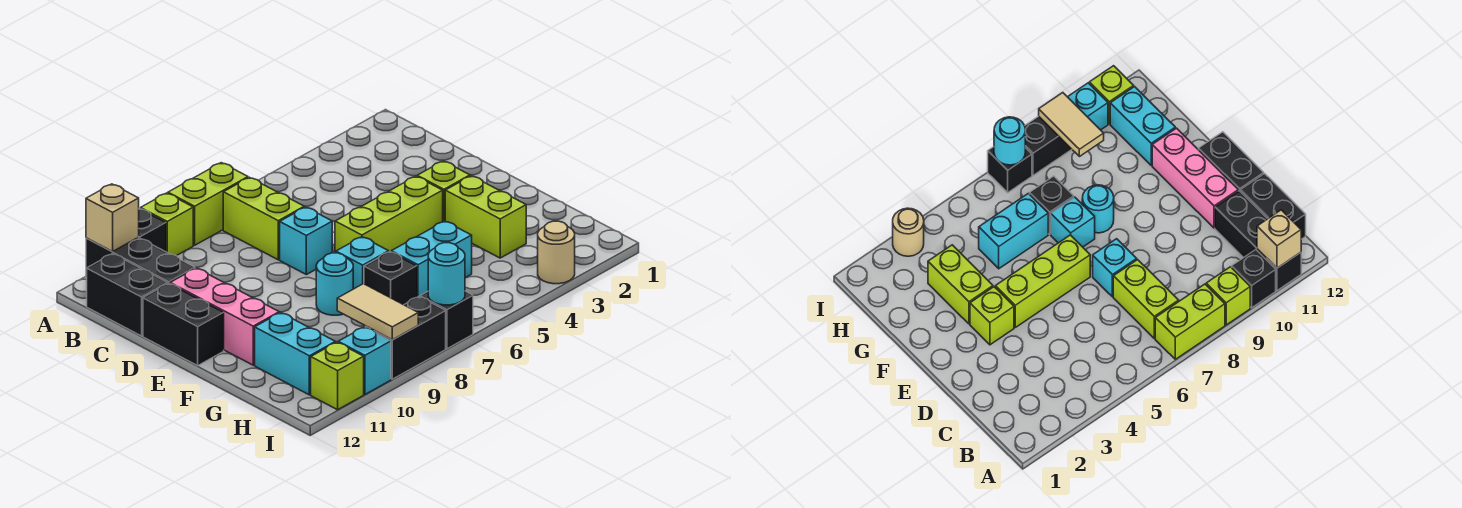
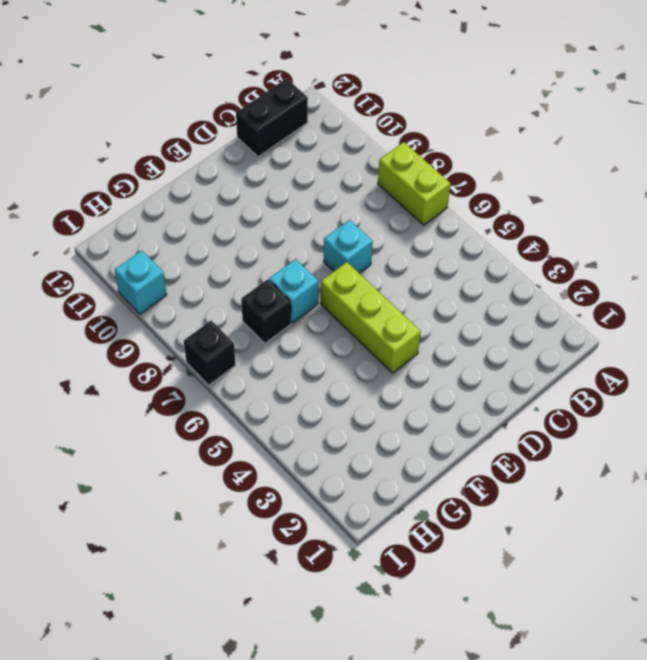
none -> lime 1x1 brick [141,193,193,256]
none -> black 1x1 brick [139,208,166,252]
none -> black 1x3 brick [86,237,195,284]

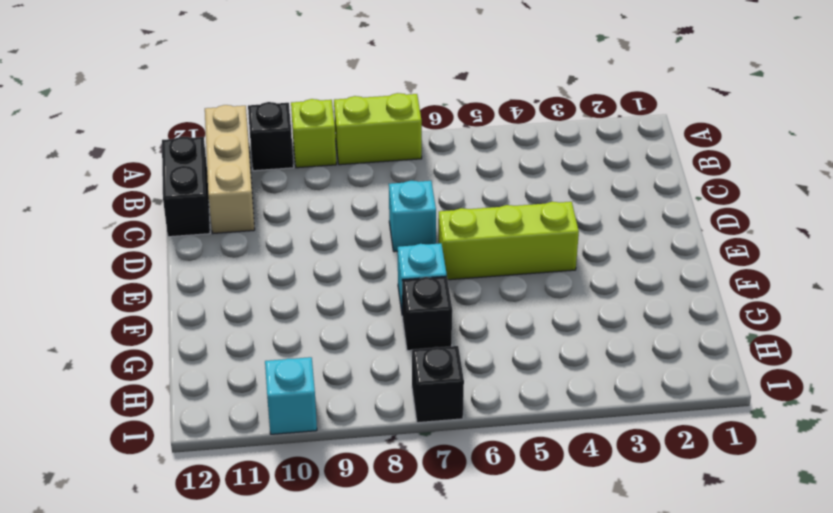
tan 1x3 brick [205,105,255,233] -> black 1x3 brick [86,237,195,284]
none -> lime 1x2 brick [223,177,304,260]
none -> pink 1x3 brick [170,268,279,365]
none -> black 1x2 brick [143,283,224,366]

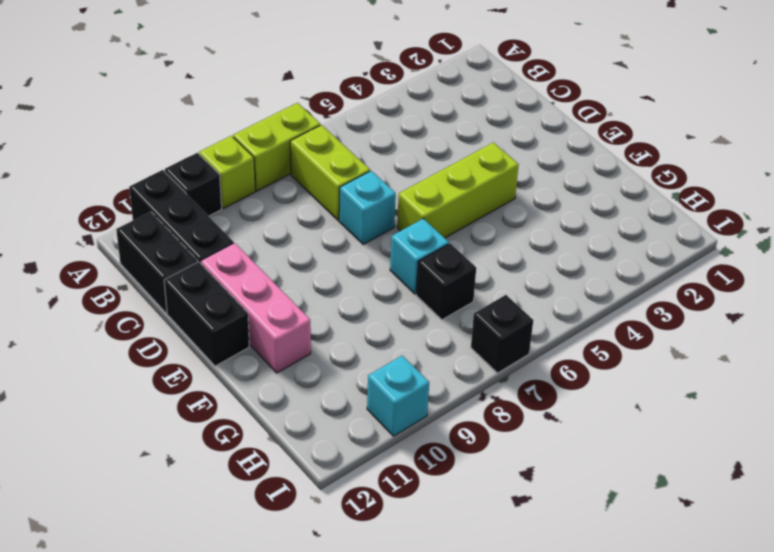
none -> lime 1x1 brick [417,161,470,222]
none -> lime 1x2 brick [445,176,526,258]
none -> cyan 1x1 round brick [316,253,353,315]

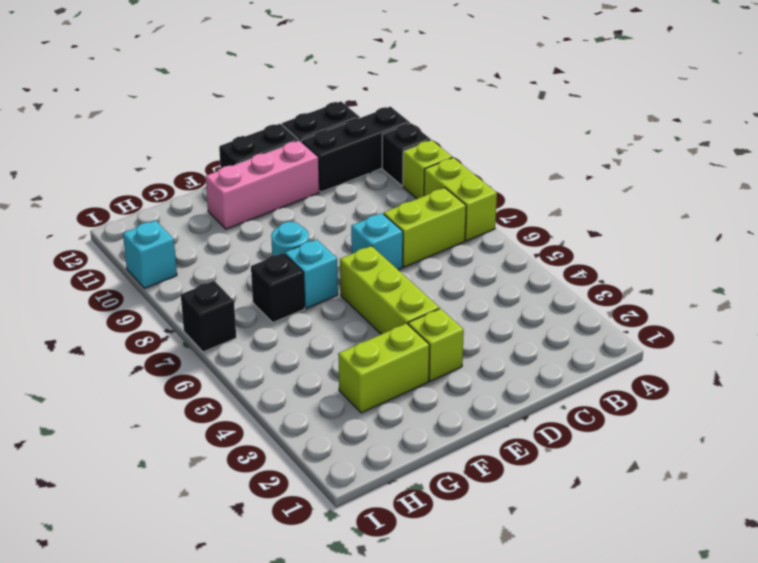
none -> cyan 1x2 brick [391,221,472,297]
none -> cyan 1x2 brick [255,313,336,395]
none -> tan 1x1 round brick [538,221,575,284]

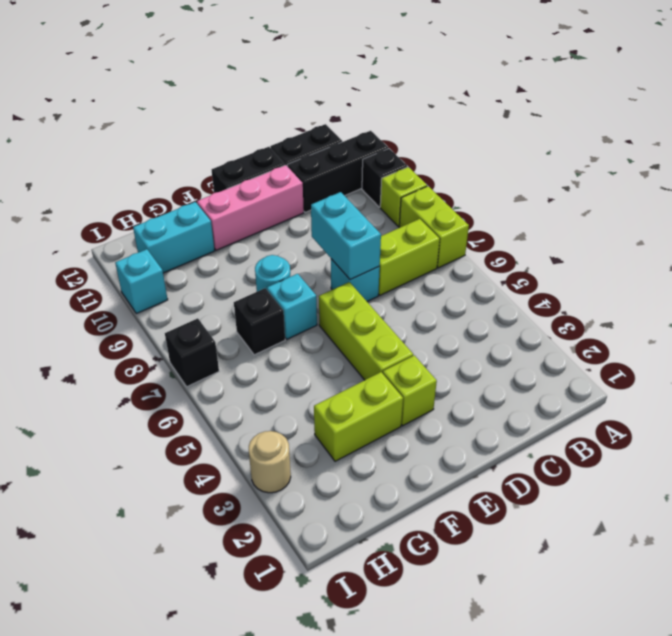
cyan 1x2 brick [311,192,381,280] -> cyan 1x2 brick moved to [391,221,472,297]
none -> black 1x2 brick [366,297,446,379]
none -> lime 1x1 brick [311,342,364,410]
none -> tan 1x1 brick [86,184,139,251]

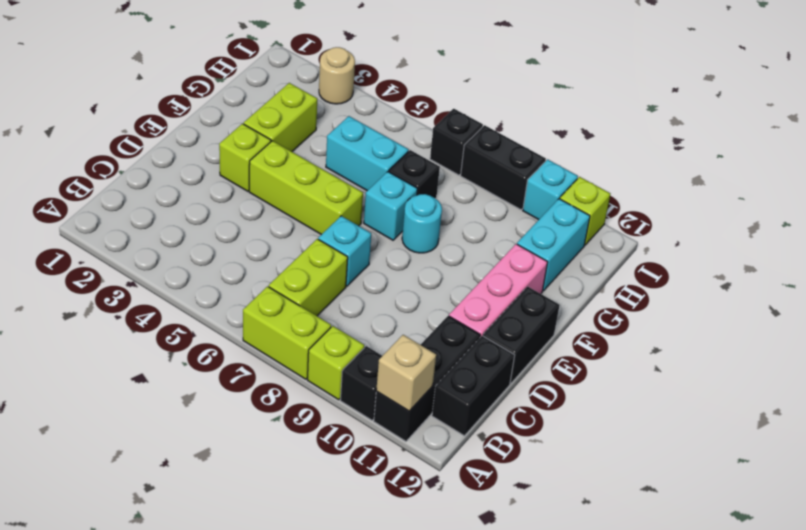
none -> tan 1x2 tile [337,284,418,340]
none -> cyan 1x1 round brick [428,243,465,305]

